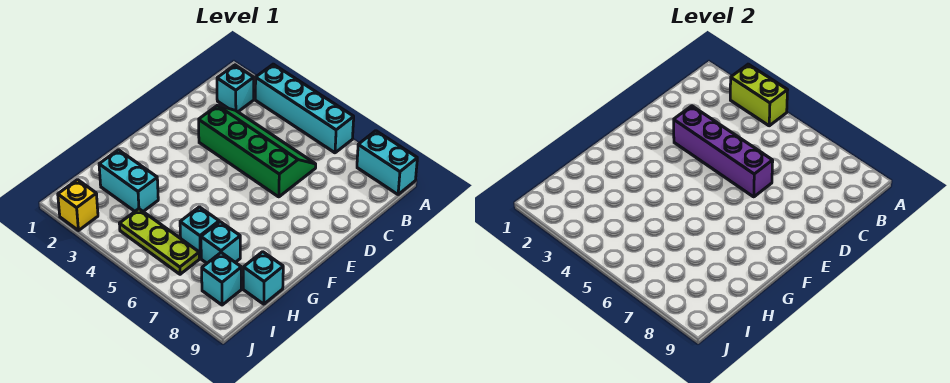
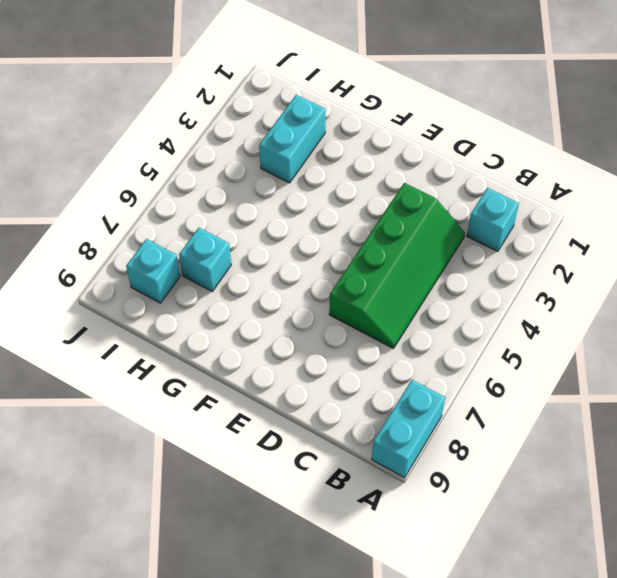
none -> cyan 1x4 brick [255,64,354,153]
none -> cyan 1x1 brick [180,207,219,258]
none -> cyan 1x1 brick [243,252,283,304]

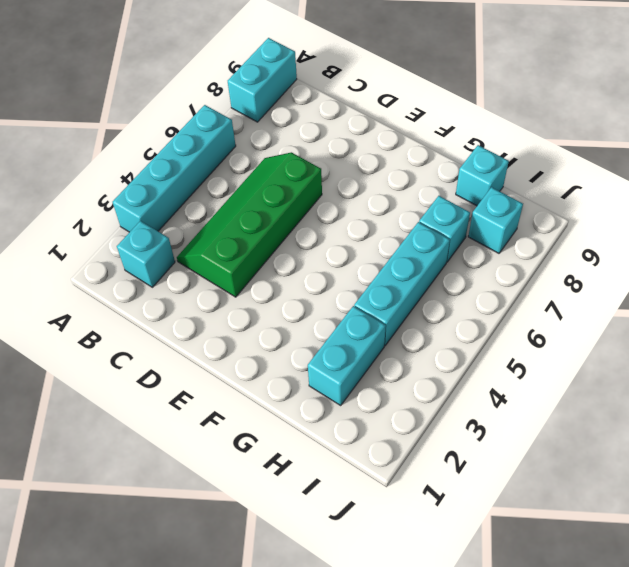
cyan 1x3 brick [354,222,450,345] -> cyan 1x1 brick [180,207,219,258]
none -> lime 1x3 plate [119,209,199,274]
none -> yellow 1x1 brick [58,180,98,231]
none -> lime 1x2 brick [730,64,788,126]

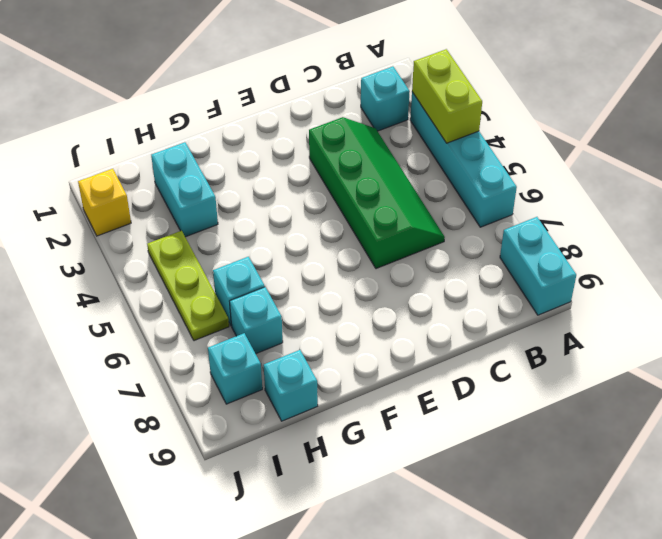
none -> purple 1x4 brick [674,106,773,197]

